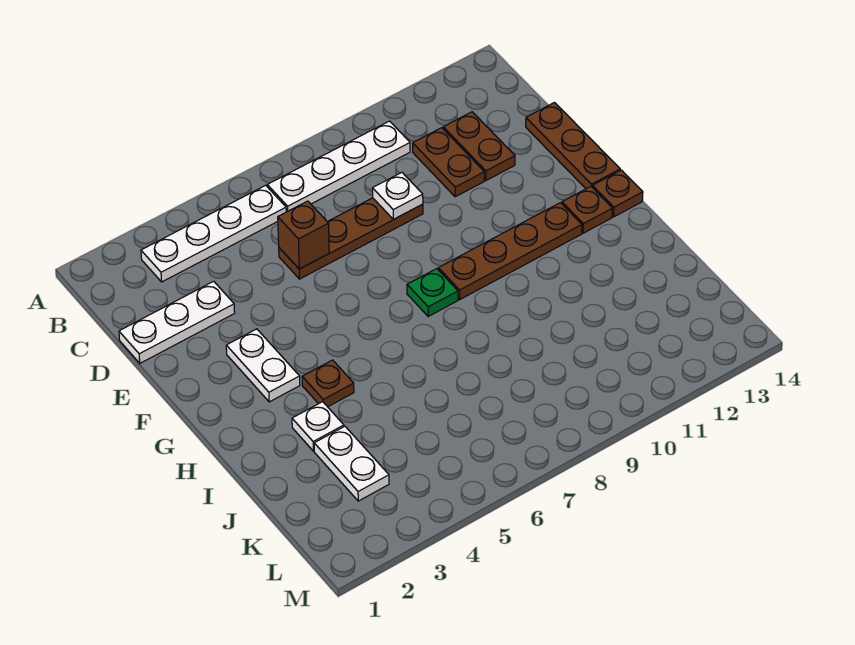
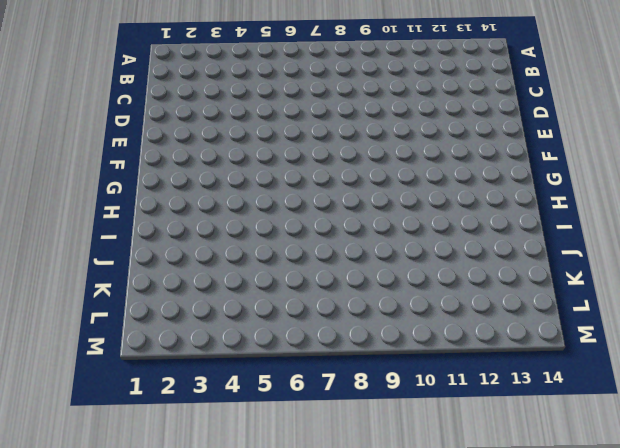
none -> white 1x4 plate [141,185,286,282]
none -> white 1x4 plate [267,121,410,212]
none -> brown 1x2 plate [413,128,484,197]

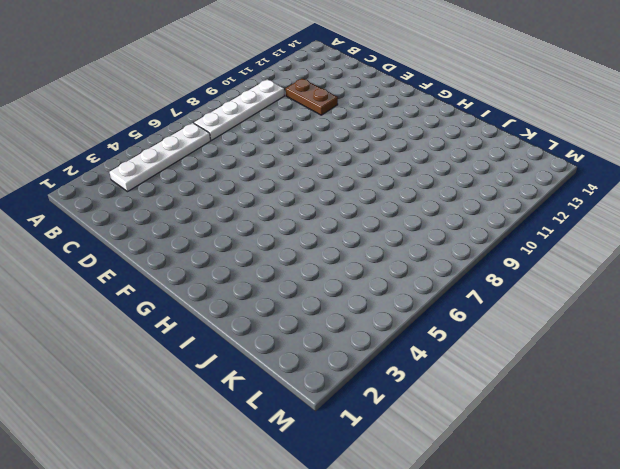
none -> brown 1x2 plate [443,112,515,180]
none -> white 1x3 plate [119,281,235,363]
none -> brown 1x4 plate [279,198,423,279]

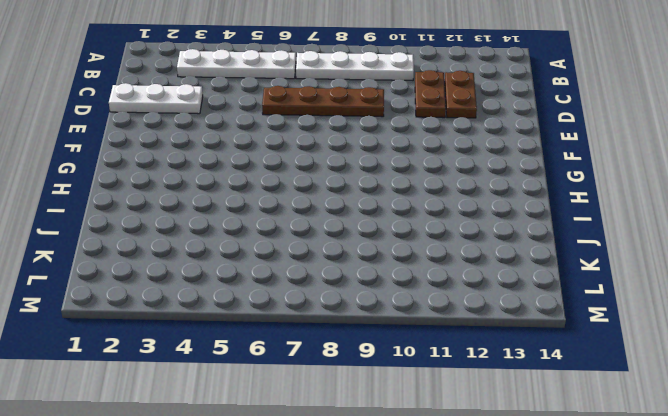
none -> brown 1x3 plate [526,103,620,189]
none -> white 1x2 plate [226,329,300,402]
none -> green 1x1 plate [407,269,458,316]

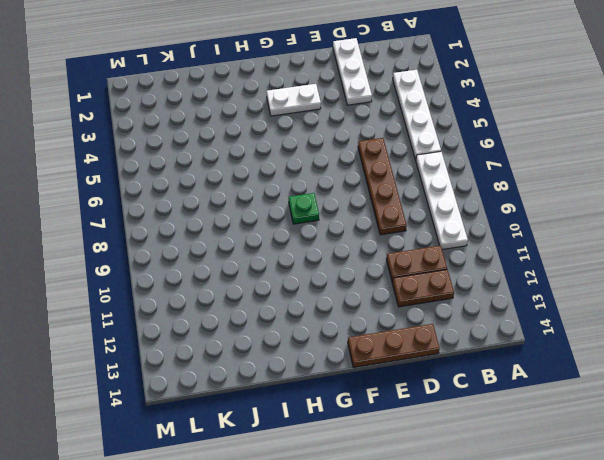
none -> brown 1x4 plate [438,203,582,300]
none -> brown 1x1 plate [562,187,612,233]
none -> brown 1x1 plate [592,170,643,217]

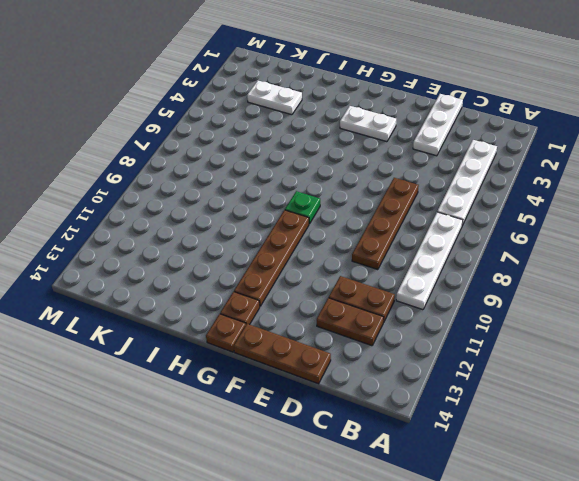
none -> brown 1x1 plate [302,360,354,407]
none -> white 1x1 plate [292,402,344,451]
none -> brown 1x1 brick [278,201,329,269]

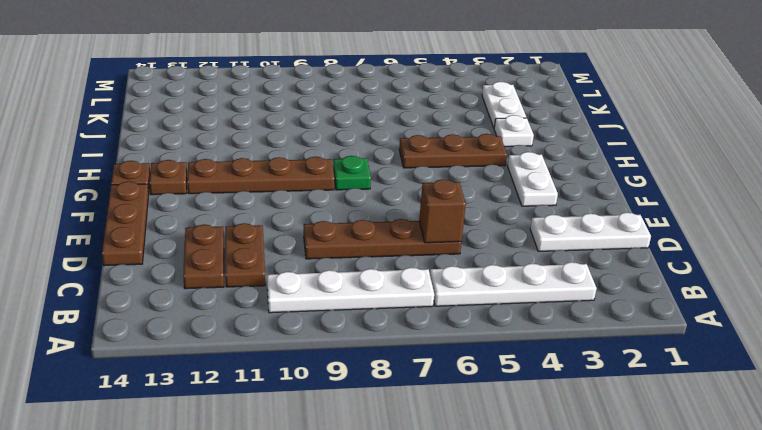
brown 1x3 plate [399,134,507,168] -> brown 1x1 plate [302,360,354,407]
none -> white 1x1 plate [372,173,423,219]

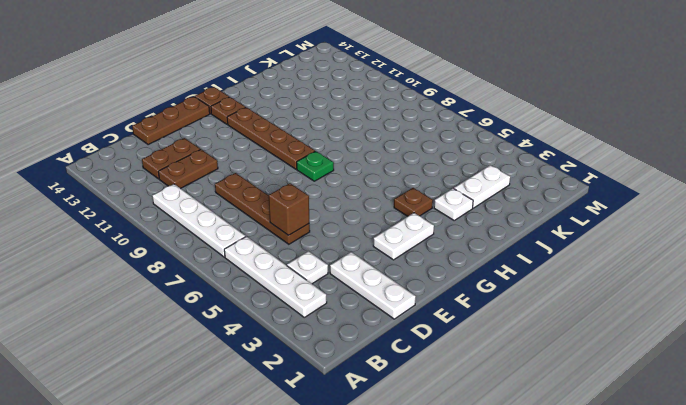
white 1x1 plate [287,251,328,284] -> white 1x1 plate moved to [372,173,423,219]

